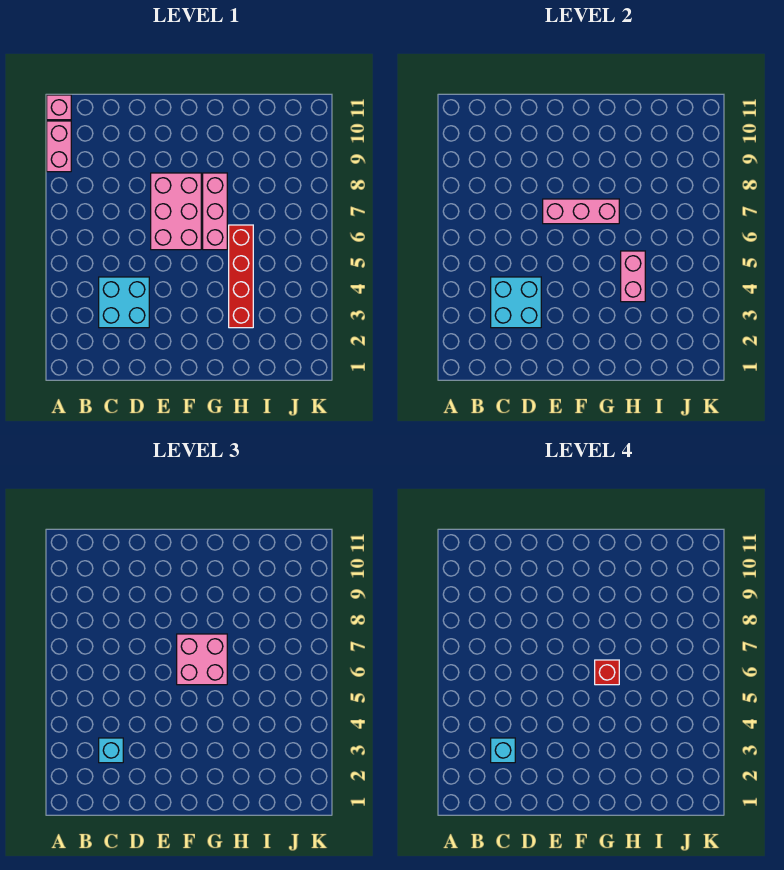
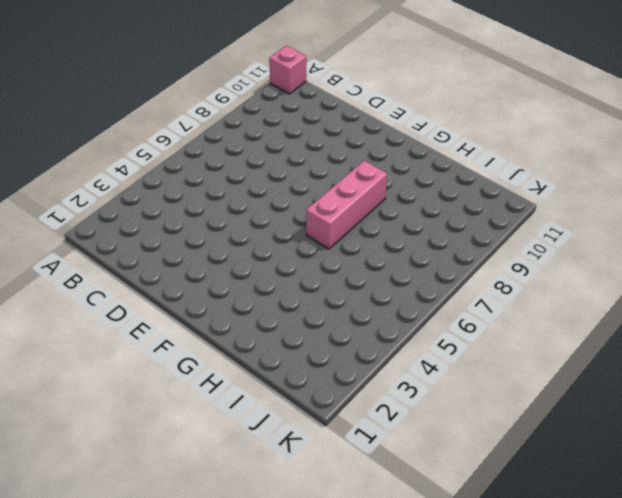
none -> pink 1x2 brick [47,121,71,172]
none -> cyan 2x2 brick [99,277,149,328]
none -> pink 2x3 brick [151,173,201,250]

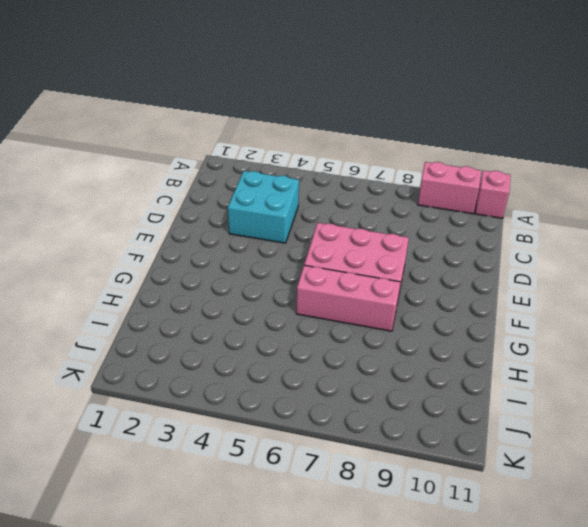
none -> red 1x4 brick [229,225,253,328]
none -> cyan 2x2 brick [491,277,541,328]
none -> pink 1x3 brick [543,199,619,224]

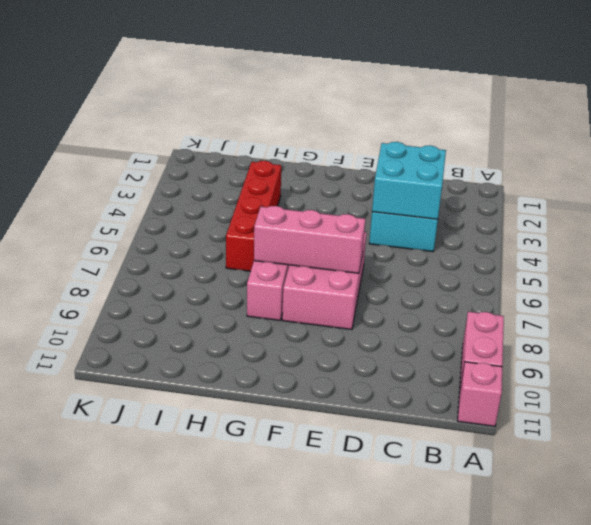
none -> pink 1x2 brick [621,251,645,302]
none -> cyan 1x1 brick [99,738,123,763]
none -> pink 2x2 brick [177,634,227,685]

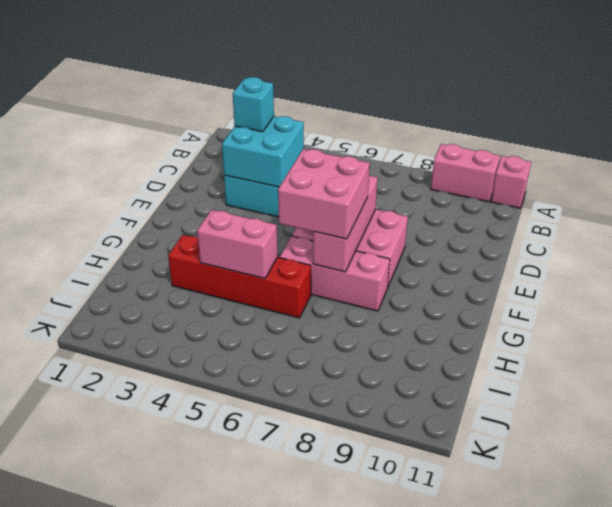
none -> cyan 1x1 brick [491,738,515,763]
none -> red 1x1 brick [595,660,619,685]

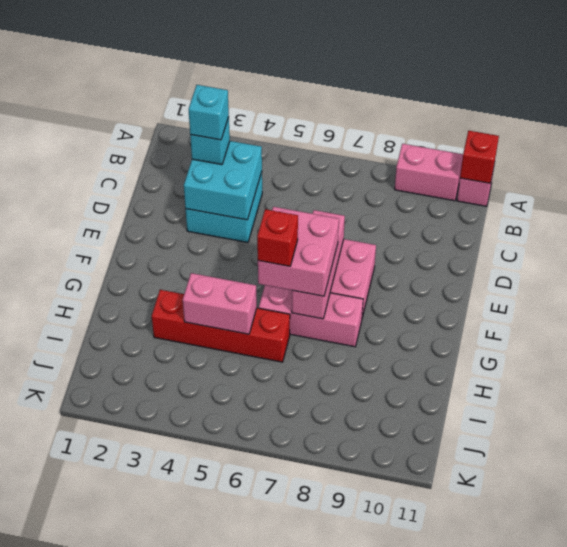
red 1x1 brick [460,131,499,183] -> none

